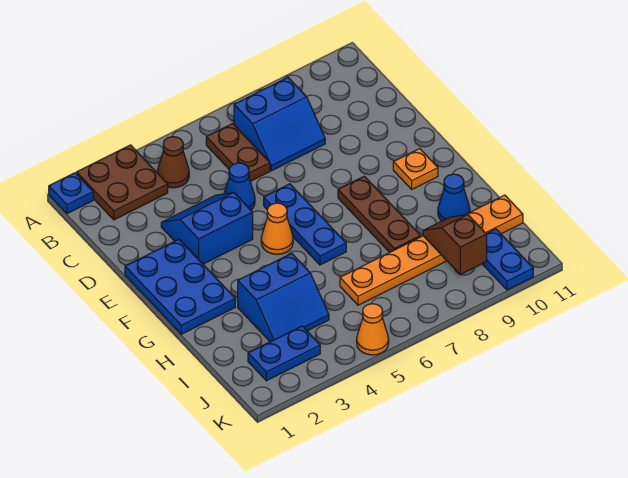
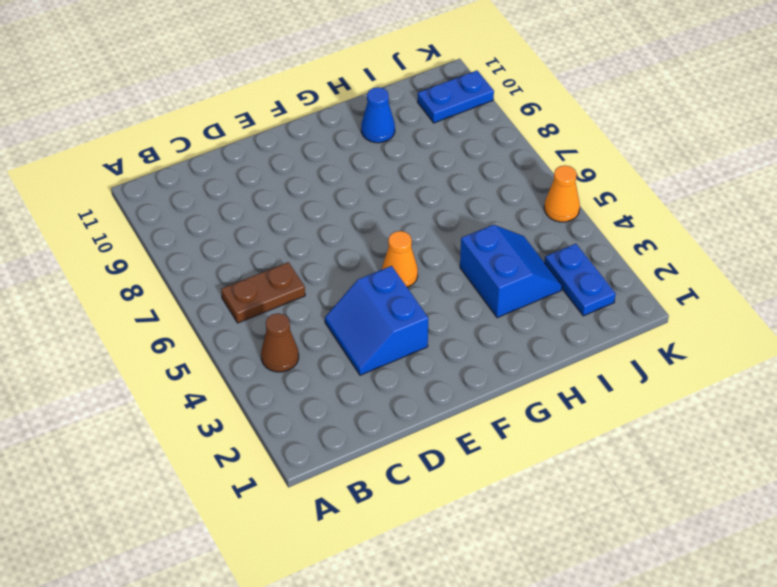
none -> blue 1x1 plate [49,173,93,214]
none -> brown 2x2 plate [77,145,168,220]
none -> blue 2x2 slope [234,78,325,171]

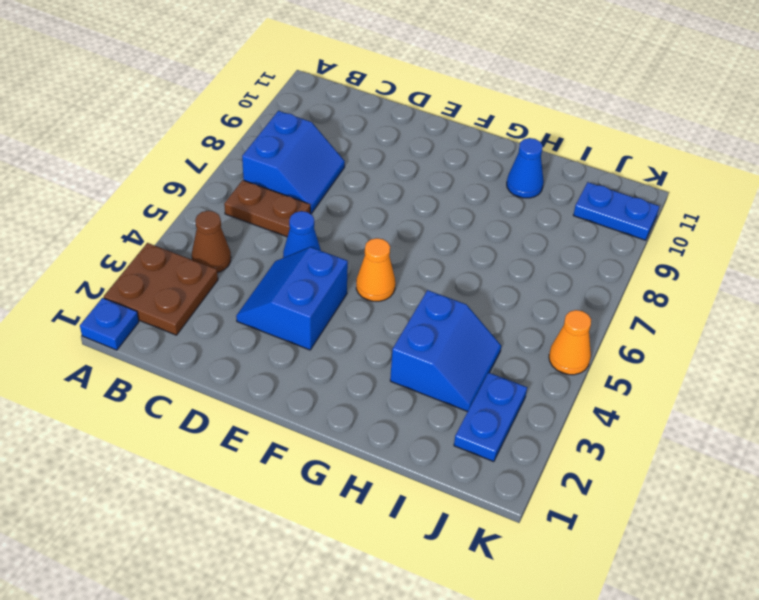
none -> blue 2x3 plate [125,239,235,334]
none -> blue 1x3 plate [264,184,346,265]
none -> brown 1x3 plate [338,176,421,252]

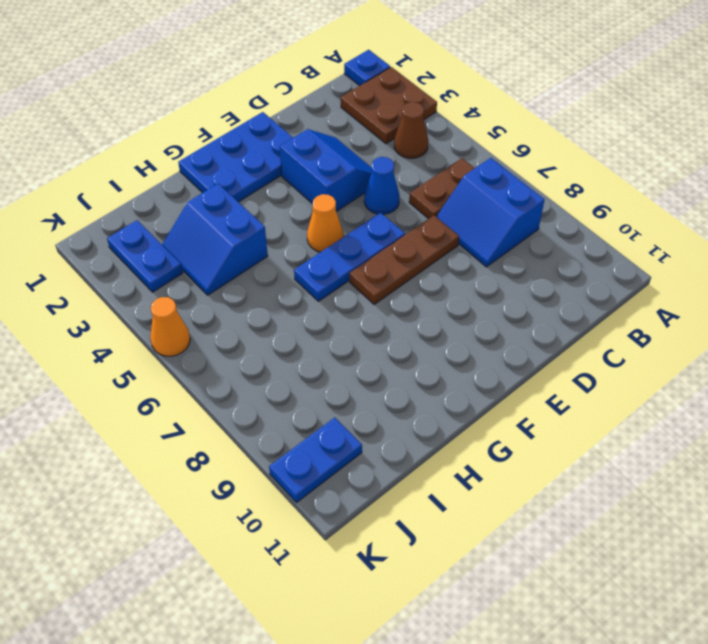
brown 1x3 plate [349,215,459,304] -> brown 1x3 plate moved to [338,176,421,252]
none -> orange 1x1 plate [393,149,438,189]
none -> blue 1x1 cone [438,174,470,221]
none -> orange 1x6 plate [340,195,523,305]

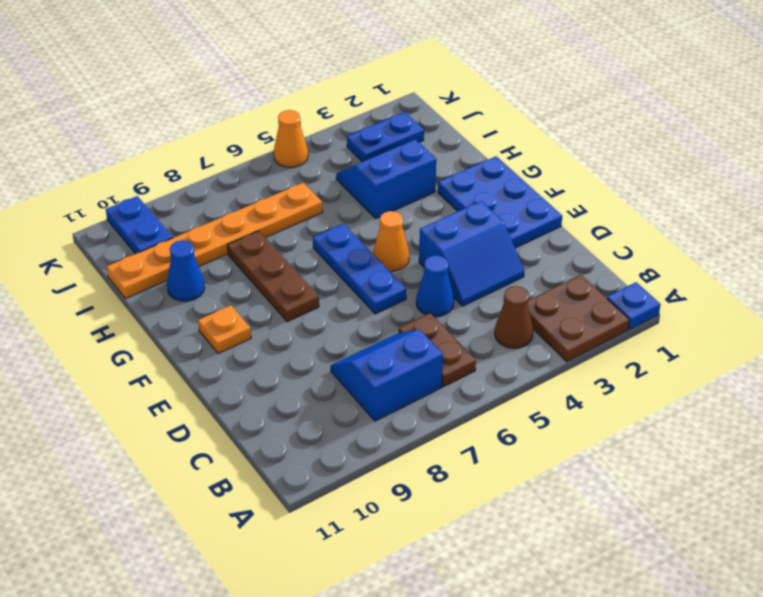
none -> brown 1x2 slope [423,215,487,275]

